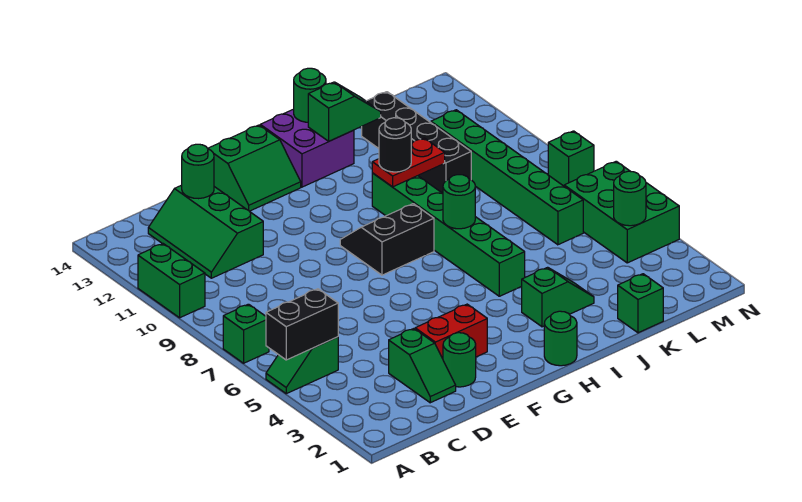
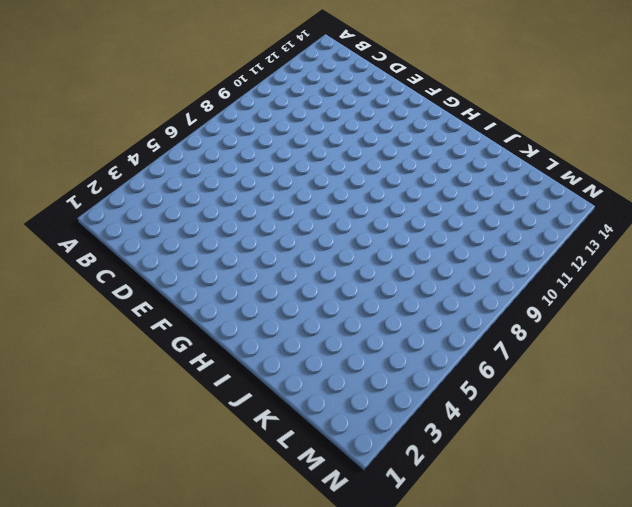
none -> green 1x2 slope [266,337,338,394]
none -> green 1x1 brick [223,304,269,363]
none -> green 1x2 brick [138,244,205,318]

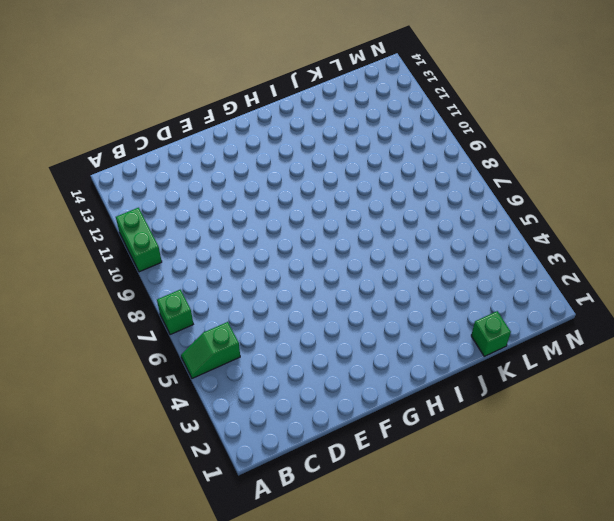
none -> green 2x3 slope [148,185,263,278]
none -> green 1x2 slope [389,329,456,403]
none -> green 1x1 round brick [443,333,476,387]

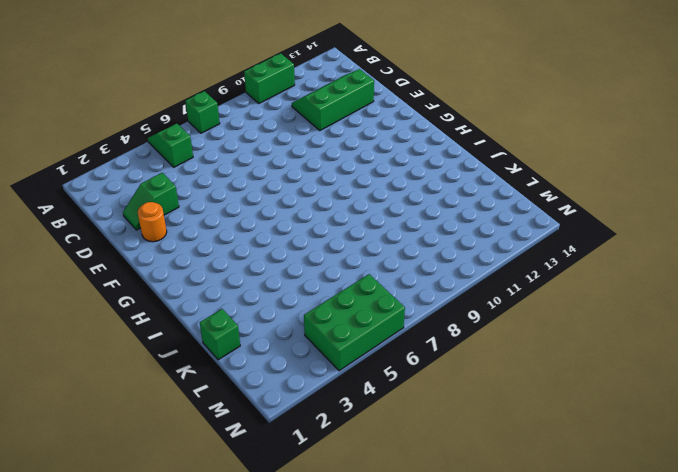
orange 1x1 round brick [138,202,167,242] -> green 1x1 round brick [443,333,476,387]
none -> red 1x2 brick [415,304,487,359]
none -> green 2x2 slope [208,125,301,211]
none -> black 2x2 slope [340,204,434,275]

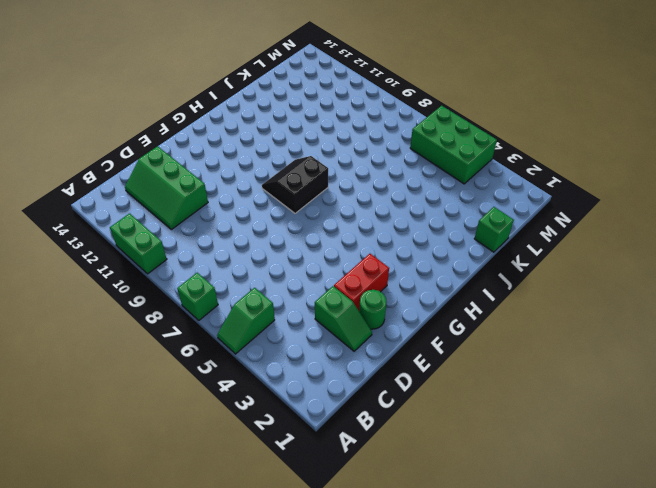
none -> green 2x2 slope [208,125,301,211]
none -> green 1x1 round brick [544,311,577,366]
none -> purple 2x2 brick [260,109,354,187]

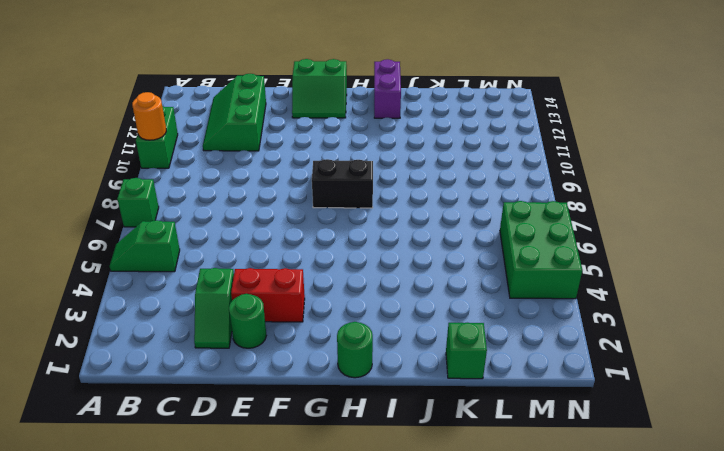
orange 1x1 round brick [132,92,166,140] -> none
purple 1x2 brick [374,59,401,118] -> purple 2x2 brick [260,109,354,187]
none -> green 1x2 slope [522,267,594,327]
none -> green 1x6 brick [372,173,525,296]
none -> black 1x4 brick [362,92,471,193]

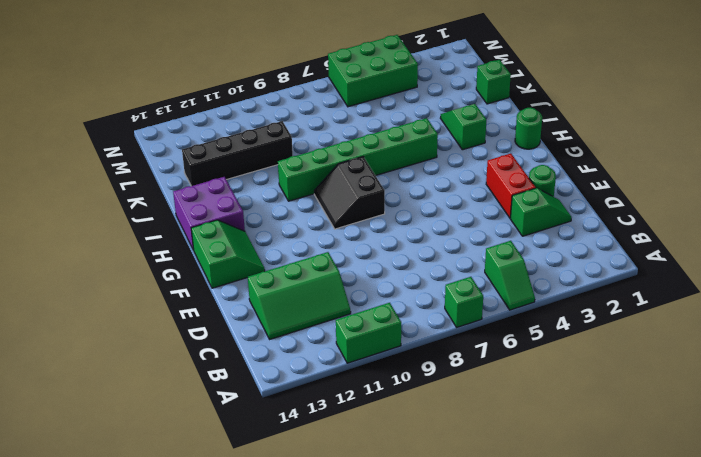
none -> green 1x6 brick [431,110,583,245]
none -> green 1x1 brick [548,131,594,186]
none -> black 1x2 brick [266,289,338,360]

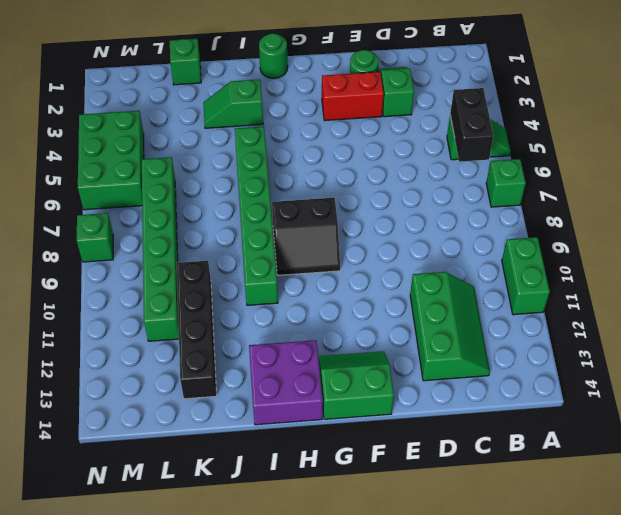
black 1x2 brick [450,88,493,162] -> black 1x2 brick turned to [266,289,338,360]
none -> green 1x1 round brick [182,144,214,199]
none -> green 1x1 round brick [443,175,475,229]
none -> red 1x2 plate [372,138,445,187]

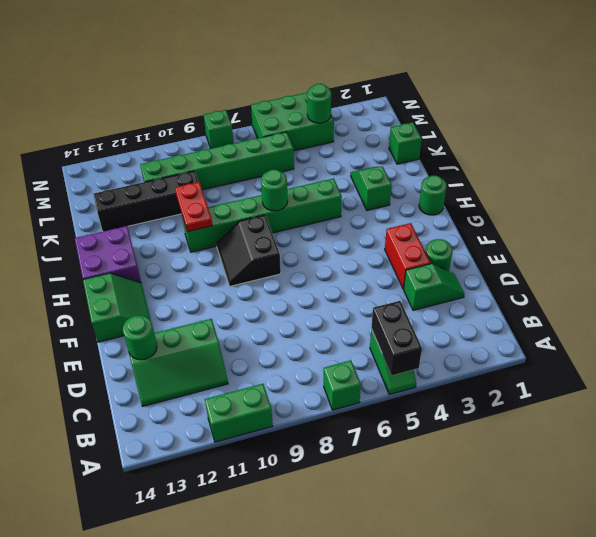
none -> green 1x2 slope [308,82,381,141]
none -> green 1x1 round brick [294,68,326,122]
none -> black 1x1 round brick [379,118,411,172]

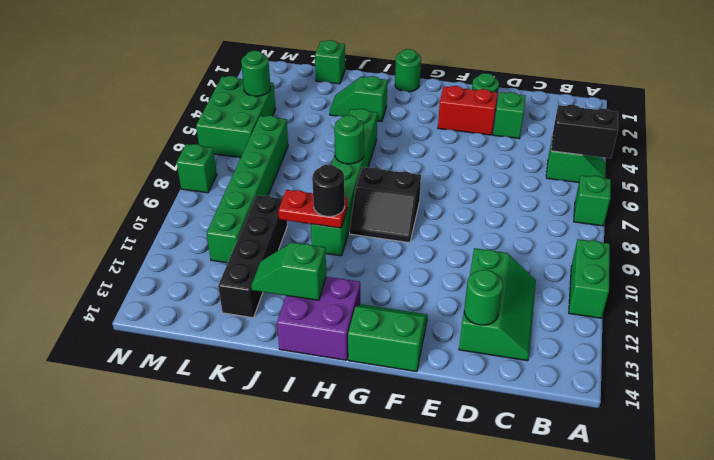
none -> green 1x1 round brick [294,68,326,122]

